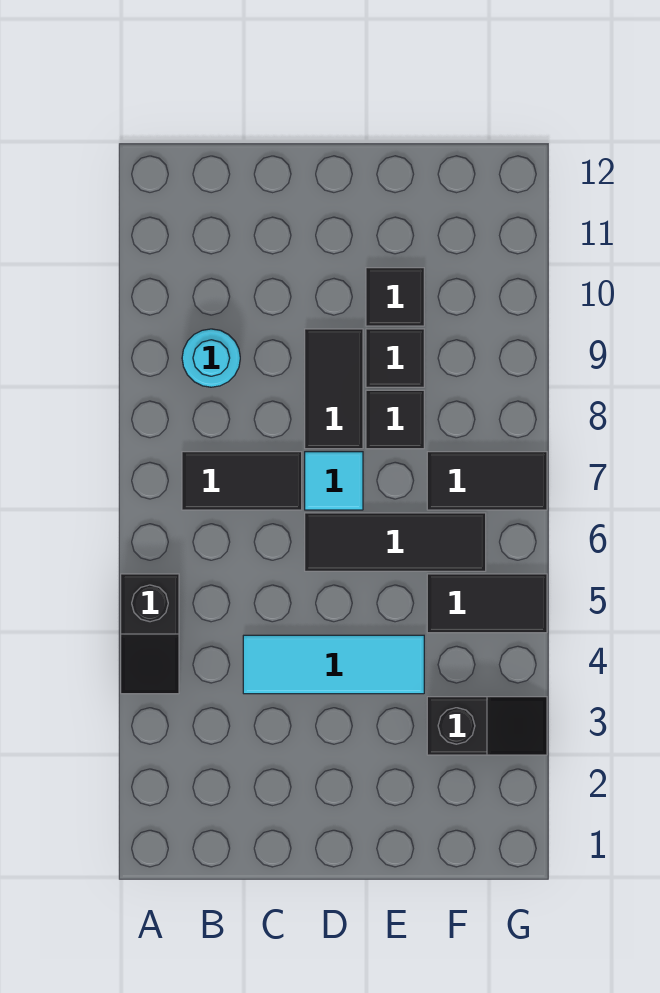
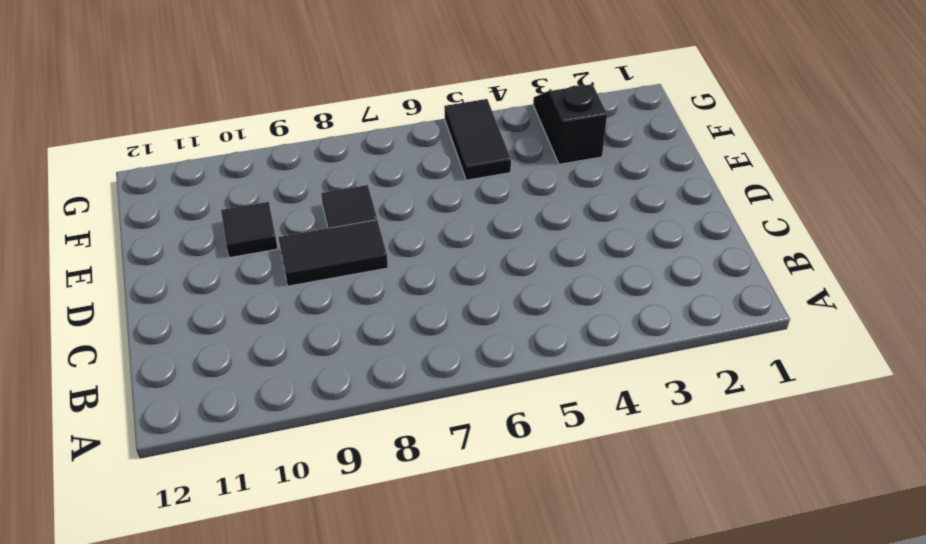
none -> black 1x2 slope [121,574,179,694]
none -> black 1x2 tile [182,452,302,510]
none -> cyan 1x1 round brick [182,329,240,387]

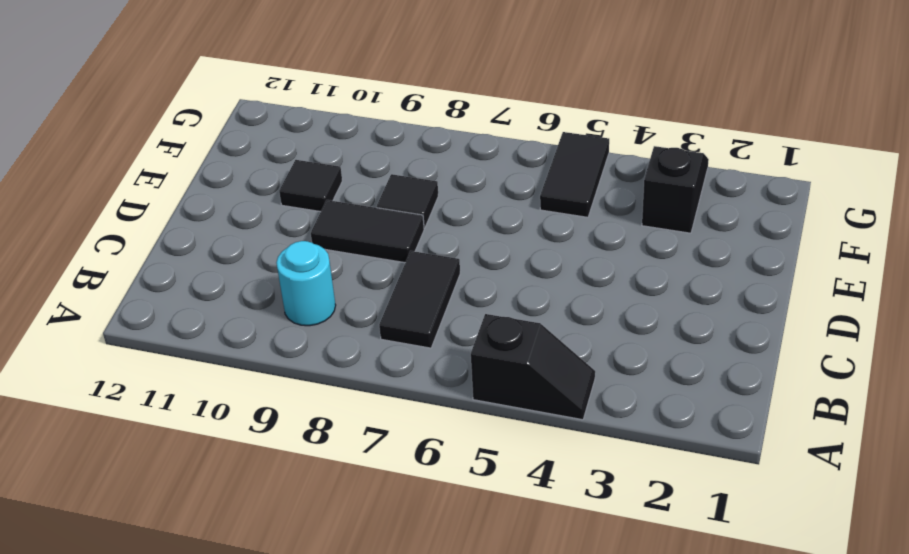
none -> cyan 1x3 tile [243,635,424,694]
none -> black 1x3 tile [305,513,486,571]
none -> cyan 1x1 tile [305,452,363,510]

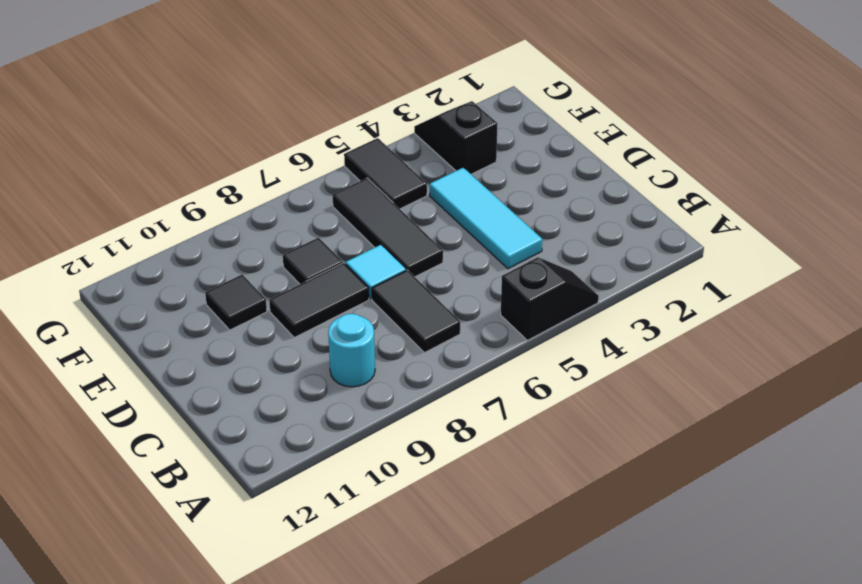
none -> black 1x1 tile [366,329,424,387]
none -> black 1x2 tile [427,452,547,510]

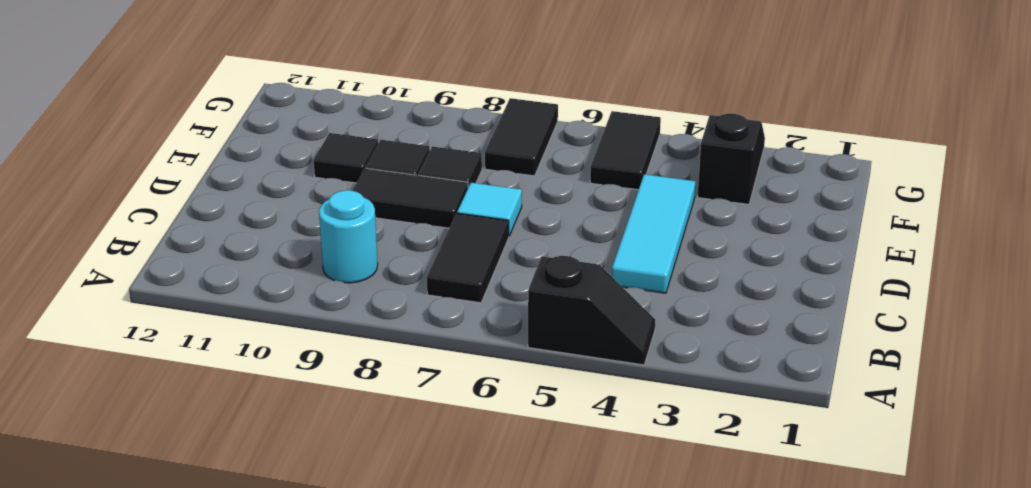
none -> black 1x3 tile [305,513,486,571]

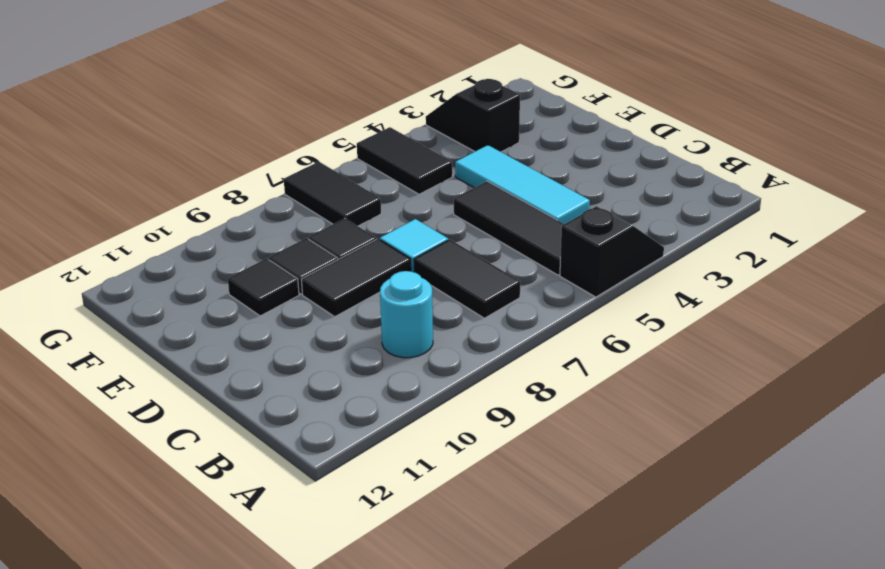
black 1x3 tile [454,181,564,275] -> black 1x3 tile moved to [305,513,486,571]

